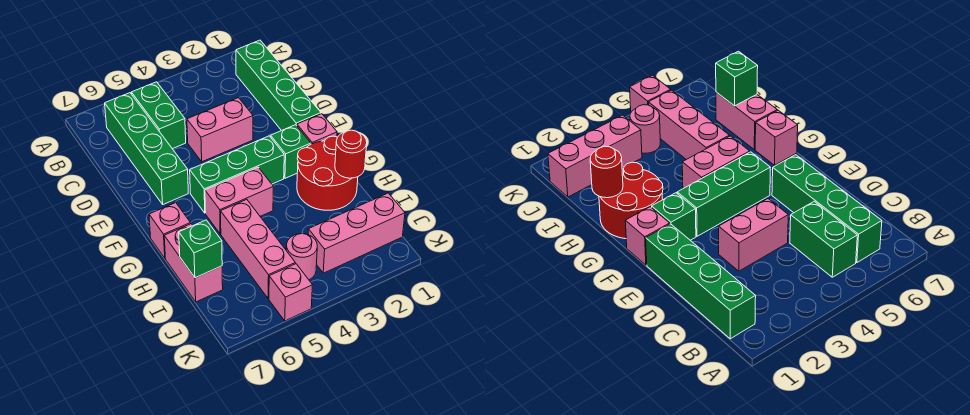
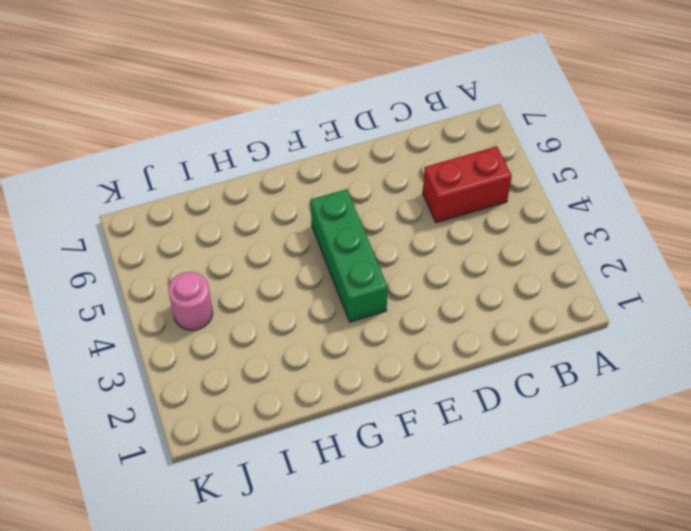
red 1x2 brick [423,146,512,223] -> green 1x2 brick [131,82,186,149]
none -> green 1x4 brick [236,40,321,131]
none -> green 1x4 brick [105,93,188,204]
none -> pink 1x2 brick [187,98,253,162]

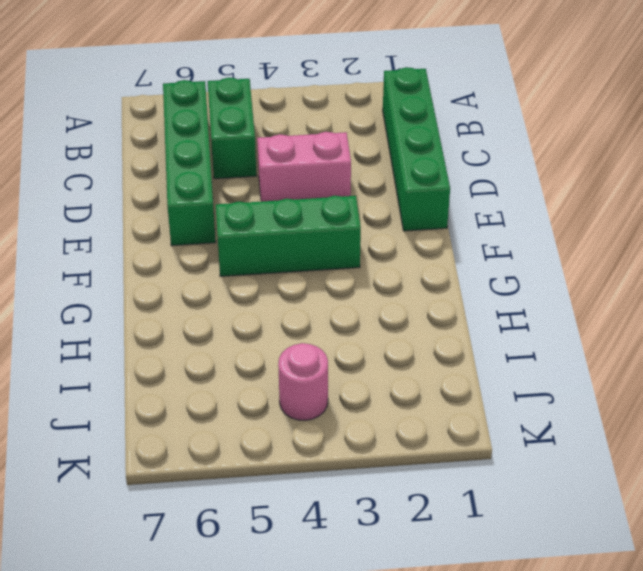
none -> pink 1x1 brick [297,114,337,144]
none -> green 1x1 brick [271,125,311,178]
none -> red 2x2 round brick [297,136,358,210]

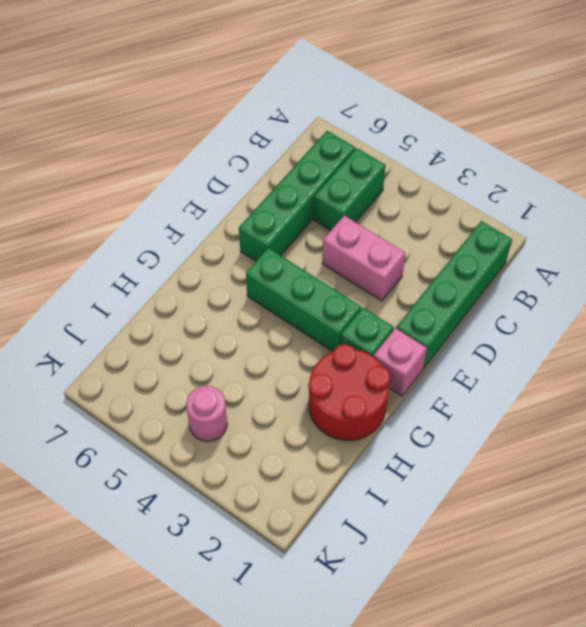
none -> pink 1x2 brick [205,167,273,234]
none -> pink 1x1 brick [149,203,191,258]
none -> pink 1x3 brick [221,199,295,299]

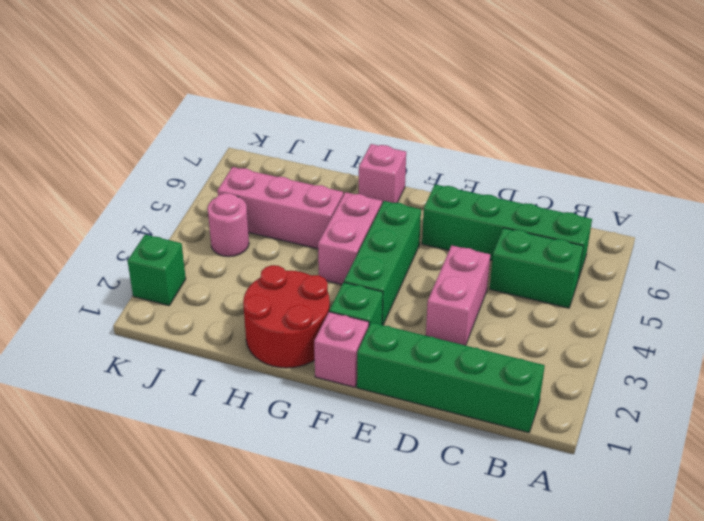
green 1x1 brick [128,235,186,305] -> green 1x1 brick moved to [179,220,222,278]
none -> pink 1x2 brick [164,224,223,302]
none -> pink 1x3 brick [308,193,405,273]
none -> pink 1x1 brick [269,264,312,321]

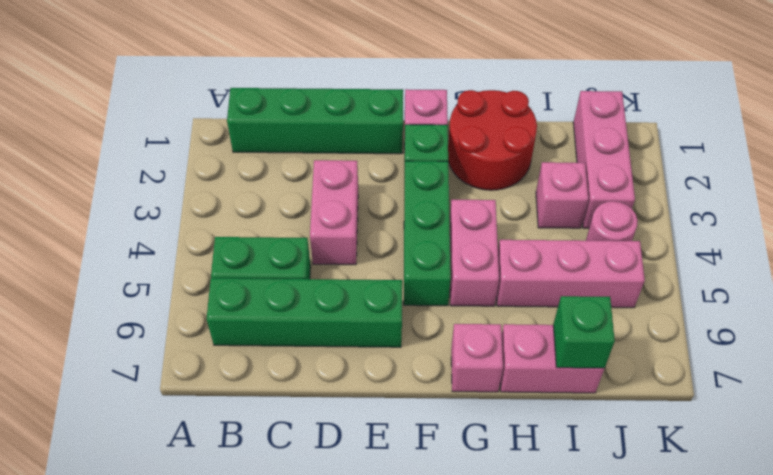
pink 1x1 brick [536,162,589,228] -> pink 1x1 brick moved to [269,264,312,321]
none -> red 1x1 round brick [335,130,367,178]

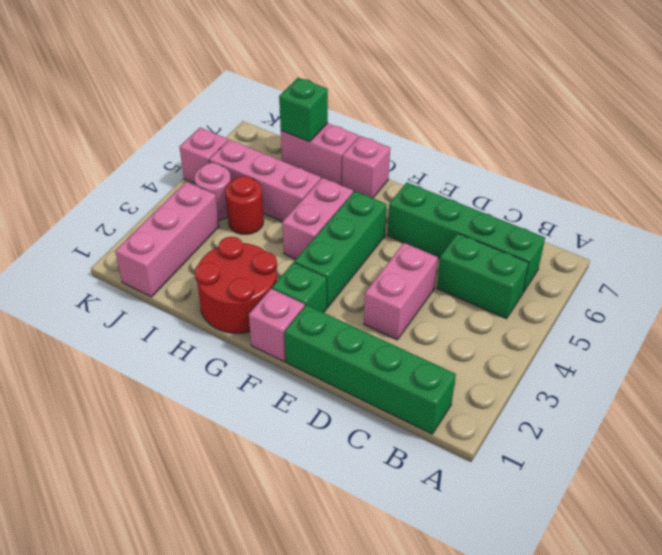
red 1x1 round brick [225,176,264,234] -> red 1x1 round brick moved to [335,130,367,178]

